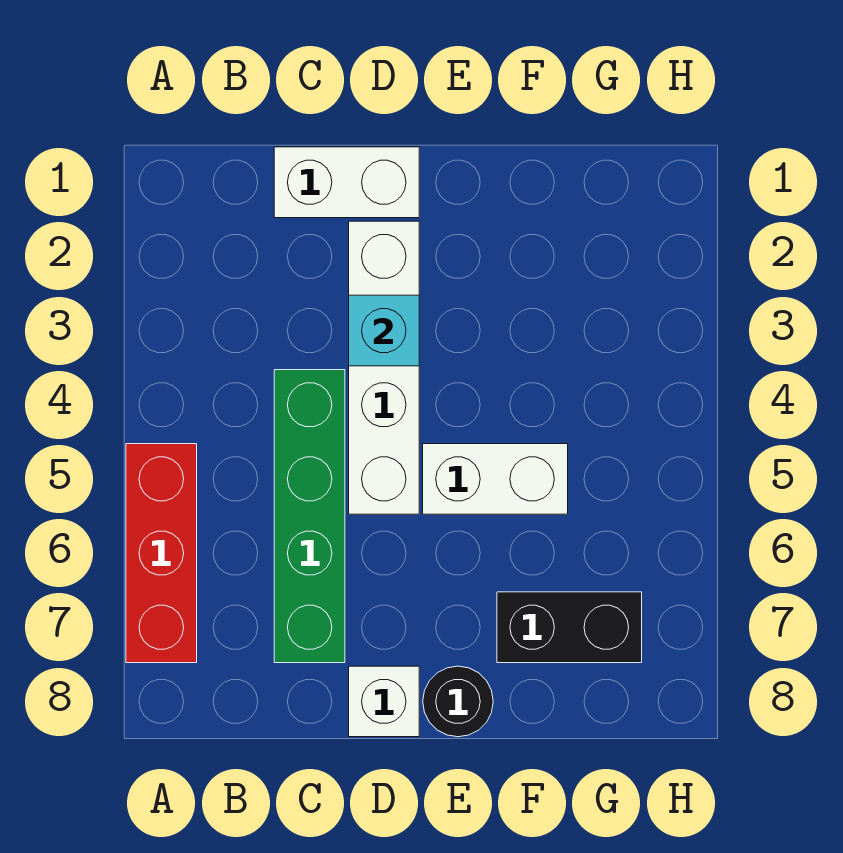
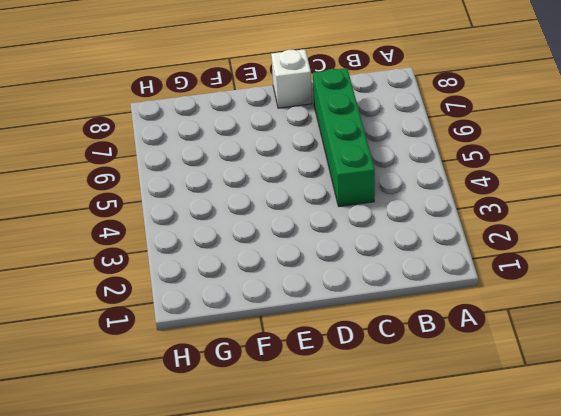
none -> red 1x3 brick [126,444,197,663]
none -> white 1x2 brick [274,147,419,218]

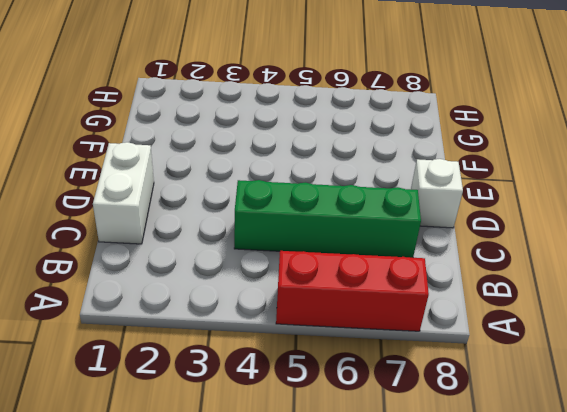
none -> white 1x4 brick [349,221,419,514]
none -> white 1x2 brick [423,444,568,514]

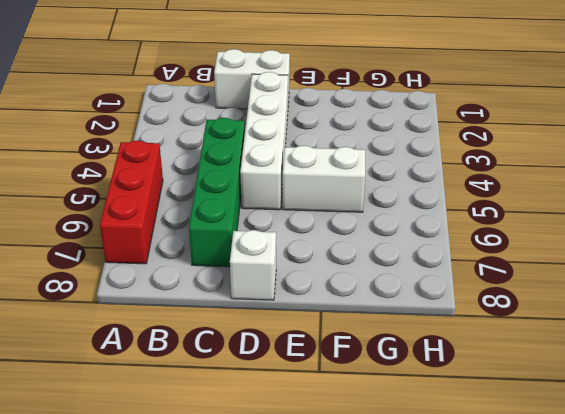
none -> black 1x1 round brick [423,666,493,737]
none -> black 1x2 brick [497,592,642,663]

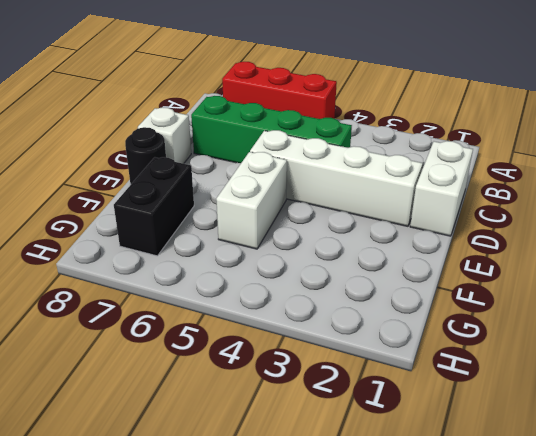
none -> cyan 1x1 brick [349,295,419,366]

